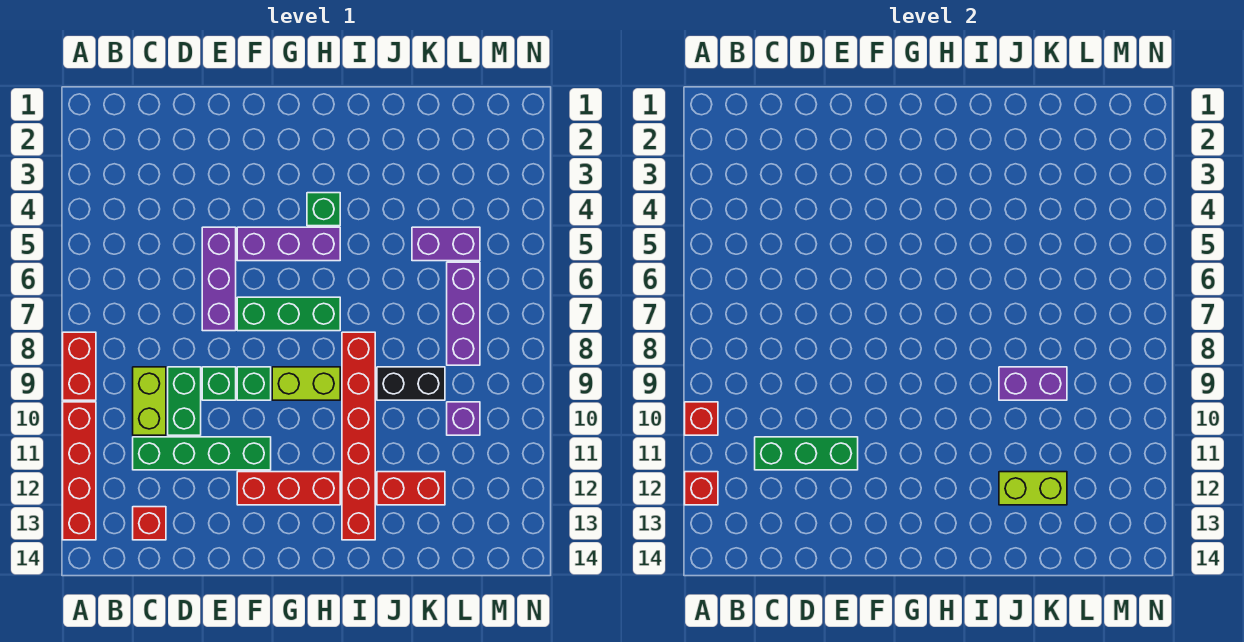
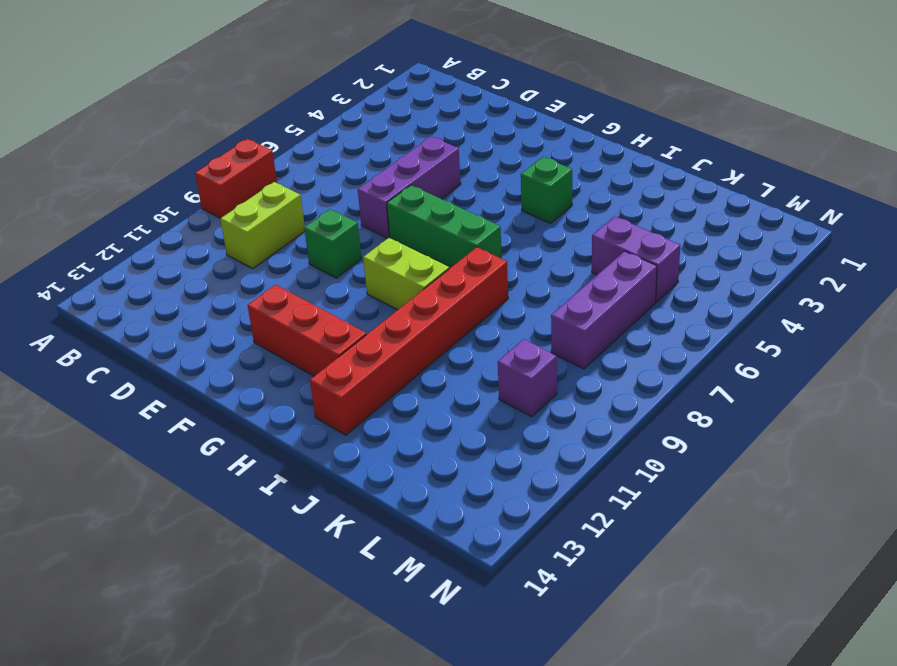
none -> red 1x4 brick [63,402,96,540]
none -> green 1x4 brick [133,437,271,470]
none -> red 1x1 brick [133,507,166,540]

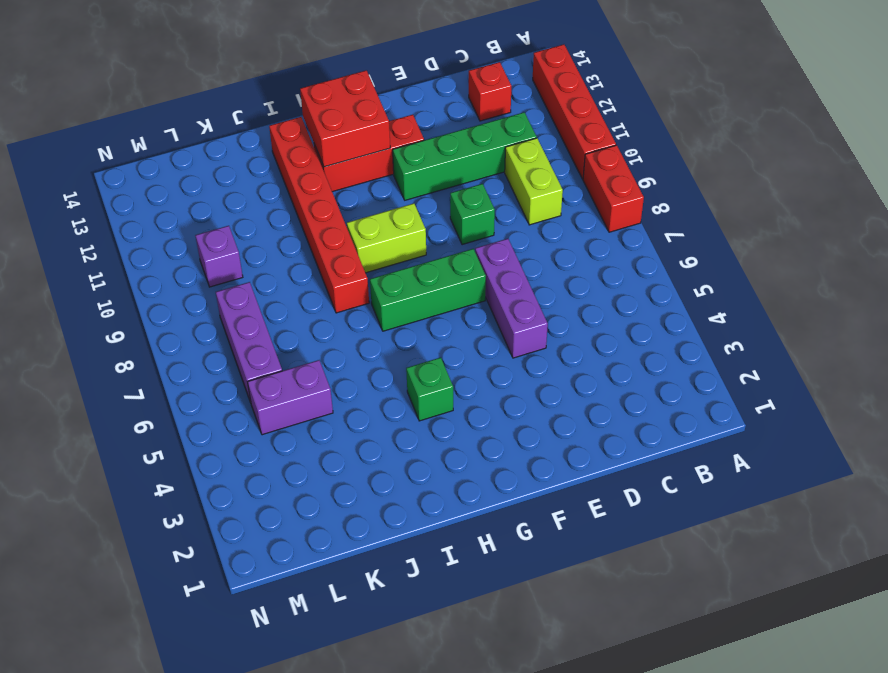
red 2x2 brick [300,70,390,167] -> none
none -> green 1x2 brick [168,367,201,435]
none -> purple 1x3 brick [237,227,340,261]
none -> green 1x1 brick [237,367,271,400]

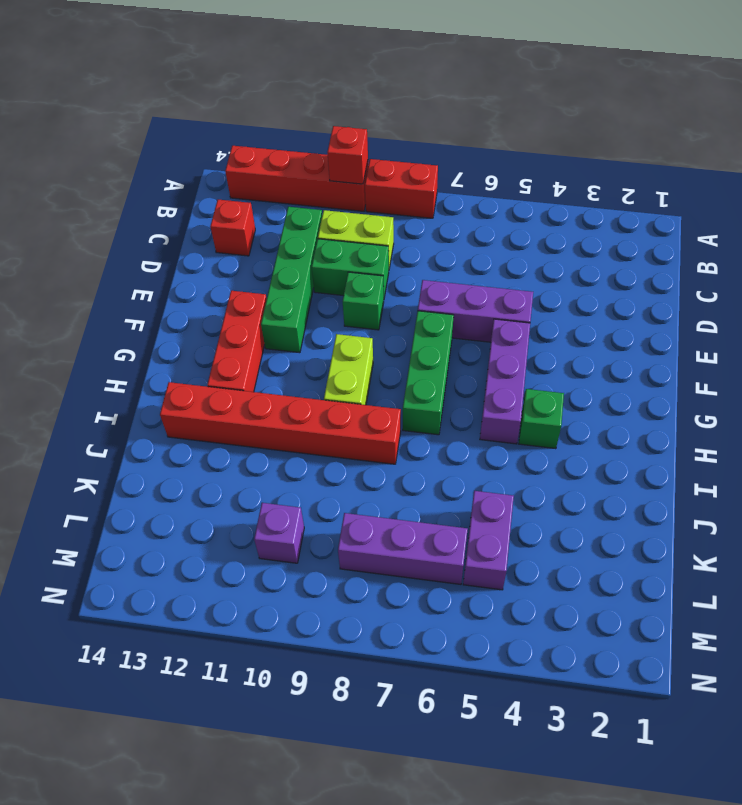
none -> green 1x1 brick [237,367,271,400]
none -> black 1x2 brick [377,367,445,400]
none -> red 1x2 brick [377,472,445,505]

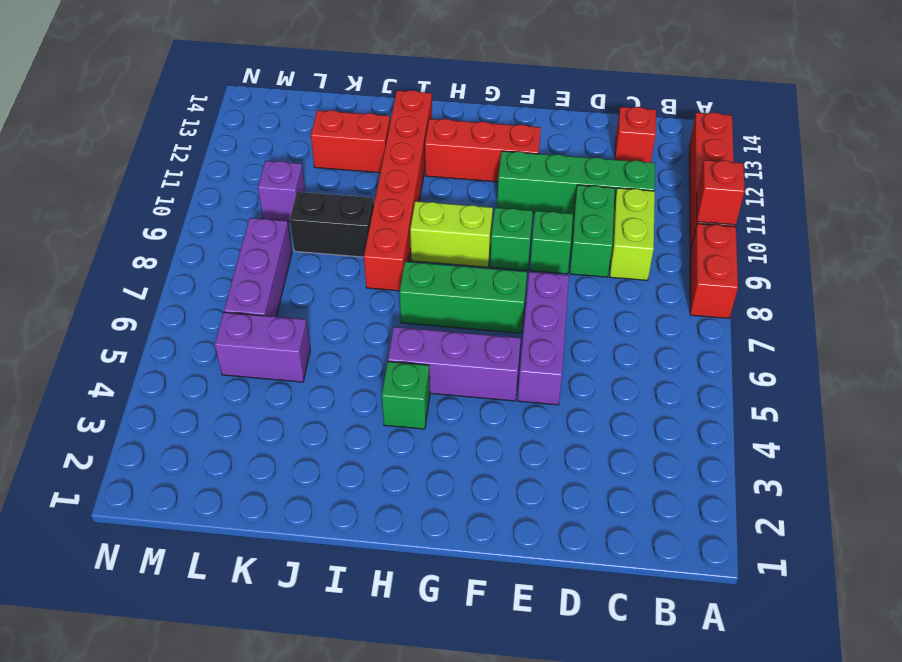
none -> red 1x1 brick [685,472,718,505]
none -> green 1x3 brick [755,437,858,470]
none -> purple 1x2 brick [999,367,1067,400]

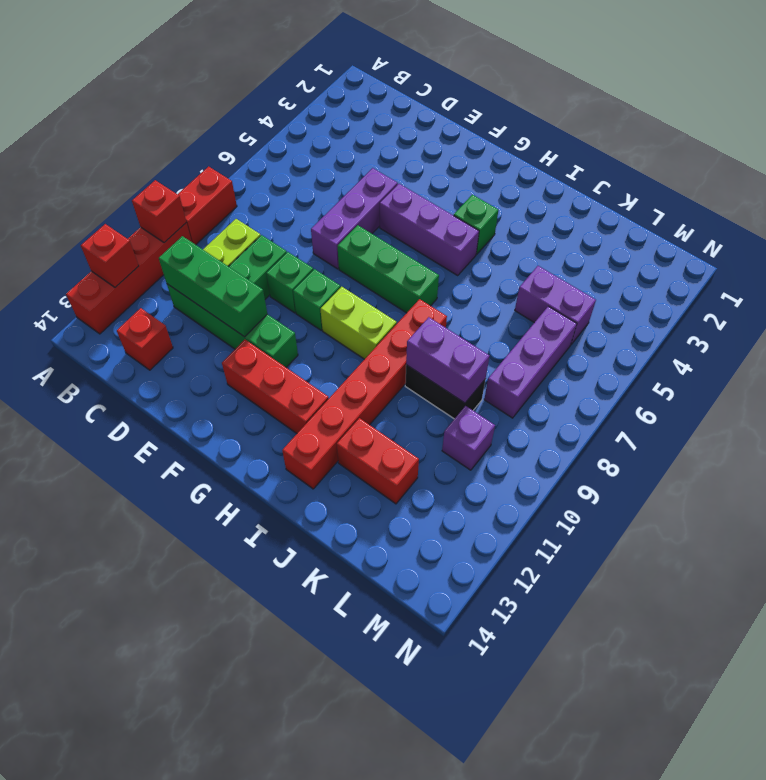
none -> lime 1x2 brick [999,472,1067,505]

